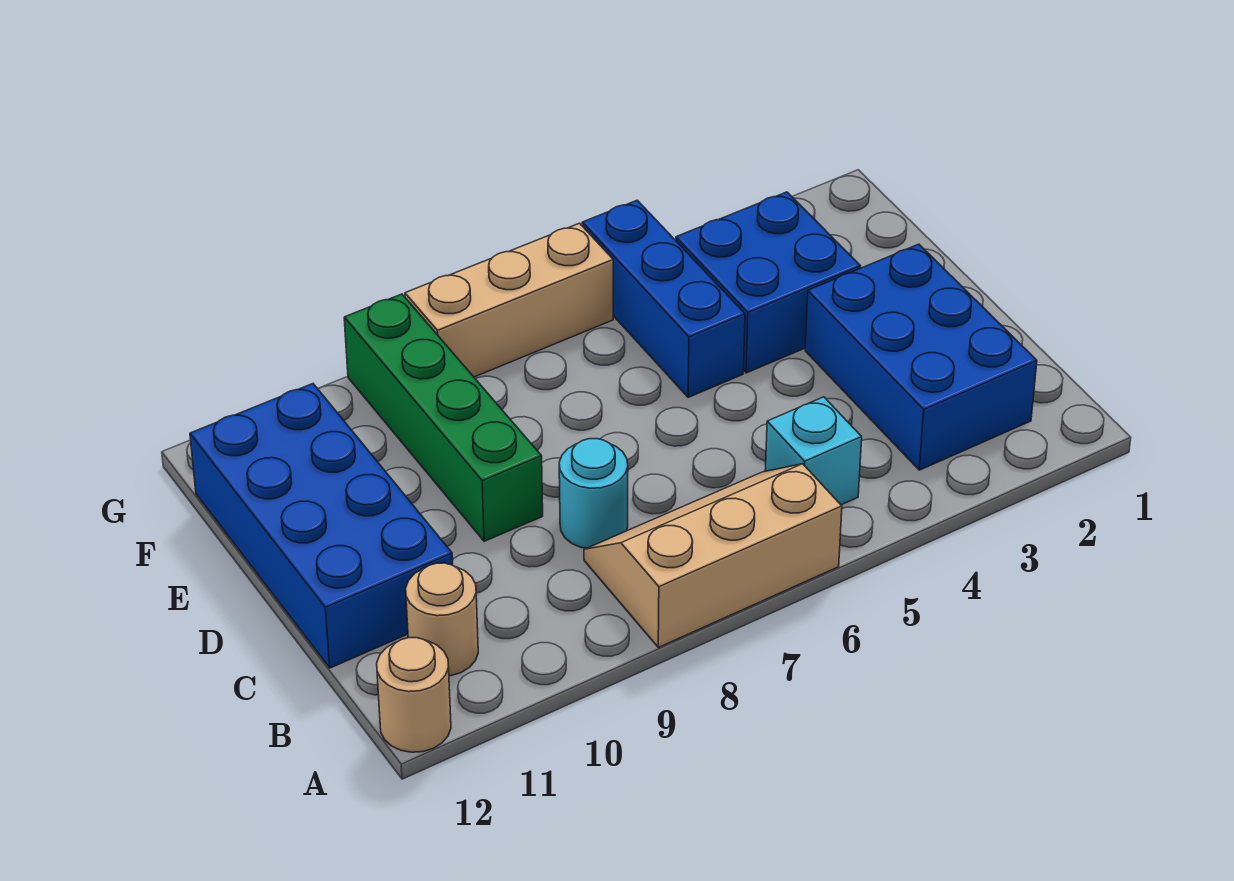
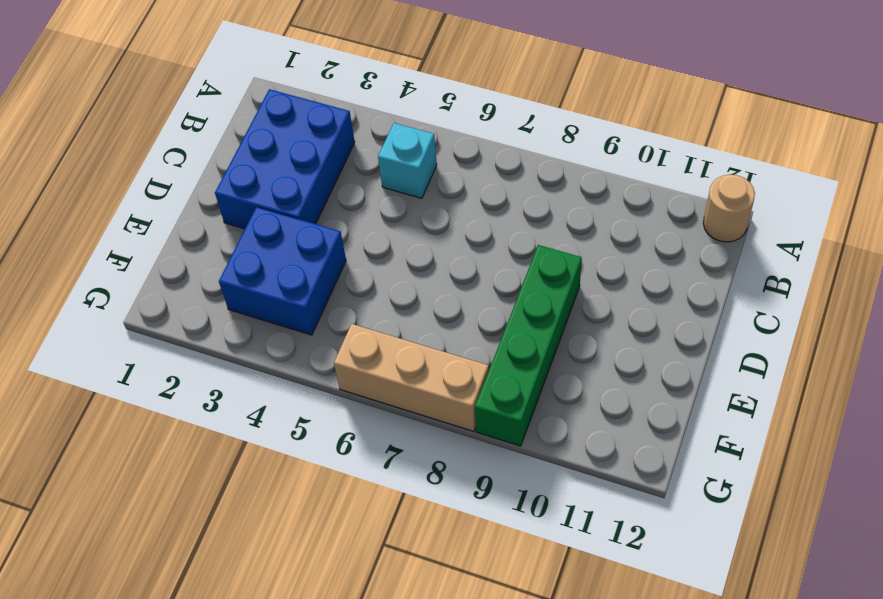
none -> tan 2x3 slope [584,464,842,647]
none -> tan 1x1 round brick [406,563,478,676]

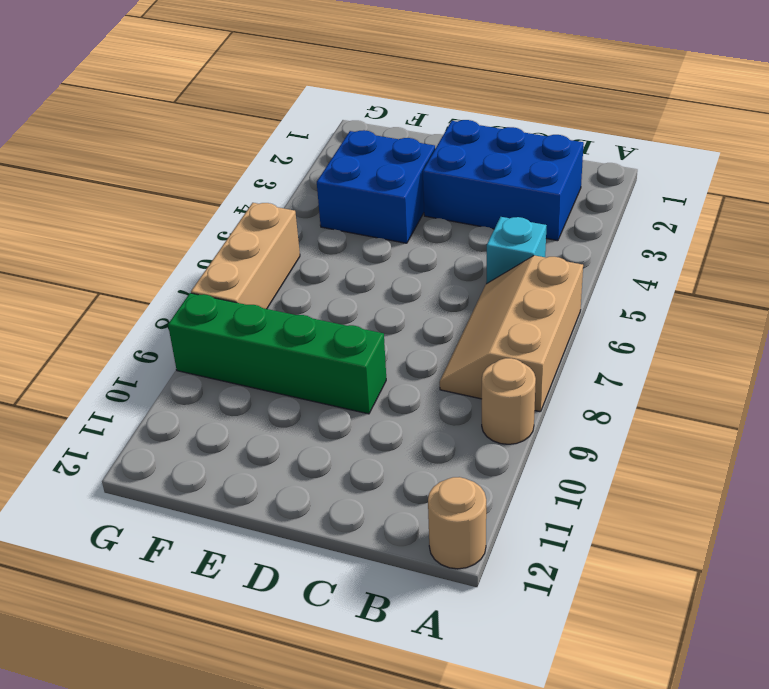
tan 1x1 round brick [482,358,536,444] -> tan 1x1 round brick moved to [406,563,478,676]
none -> cyan 1x1 round brick [559,439,628,548]
none -> blue 2x4 brick [190,384,453,668]

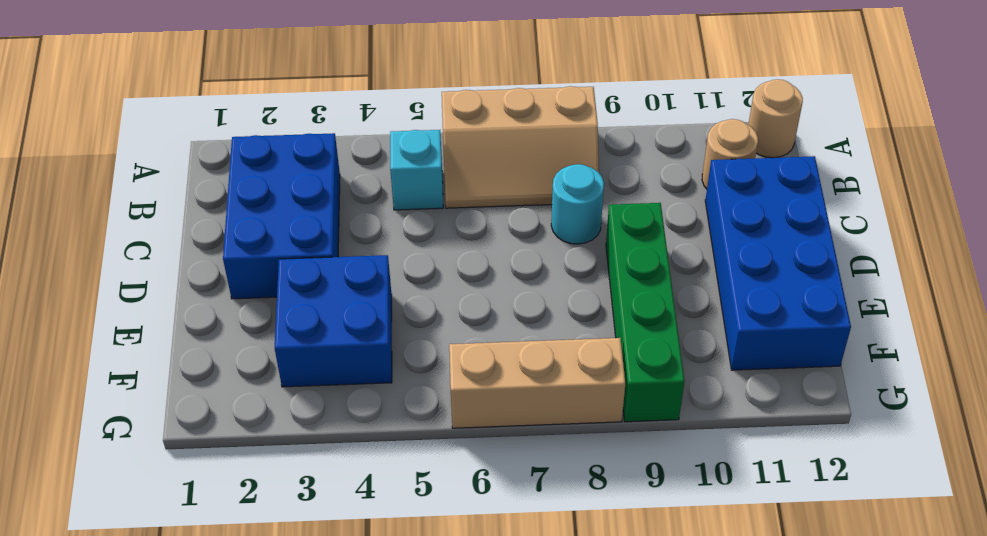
none -> blue 1x3 brick [582,200,745,397]

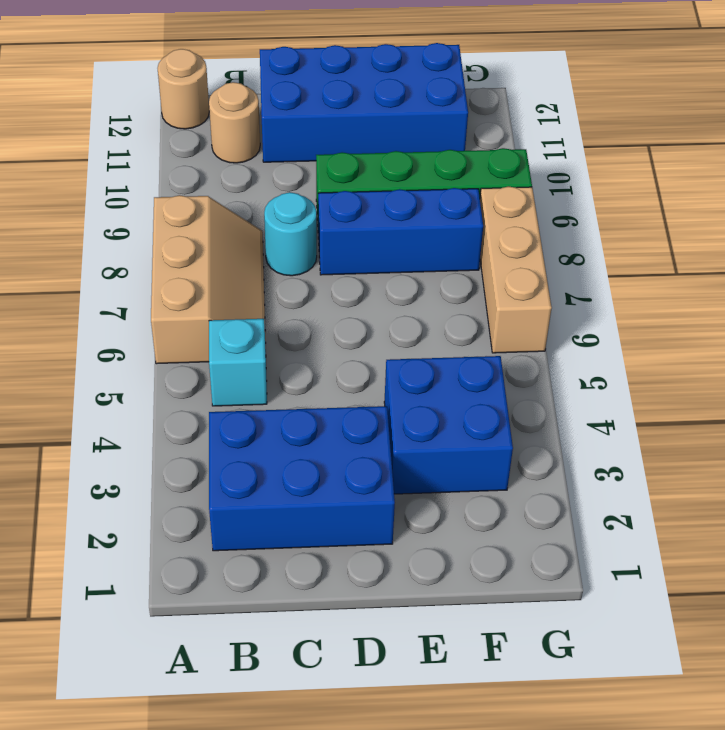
blue 1x3 brick [318,188,483,275] -> blue 1x3 brick moved to [582,200,745,397]

